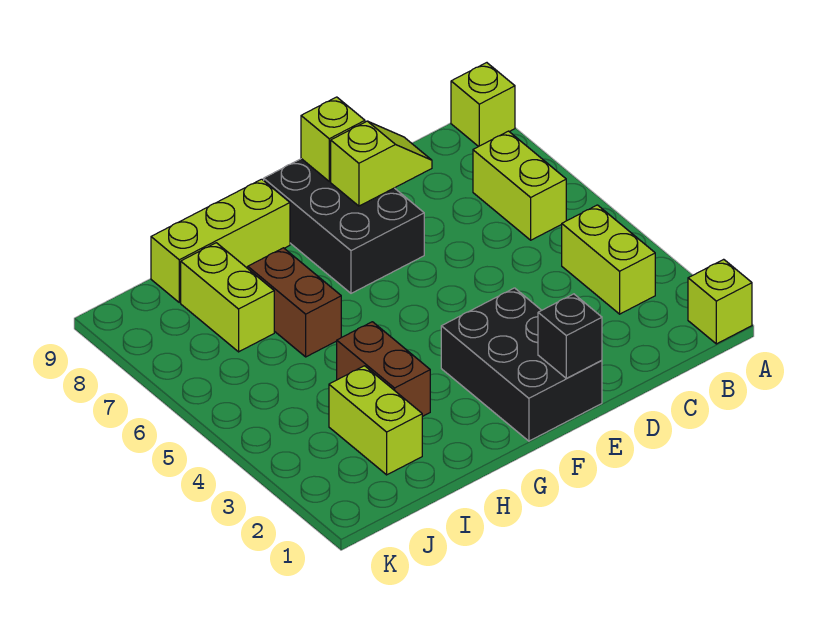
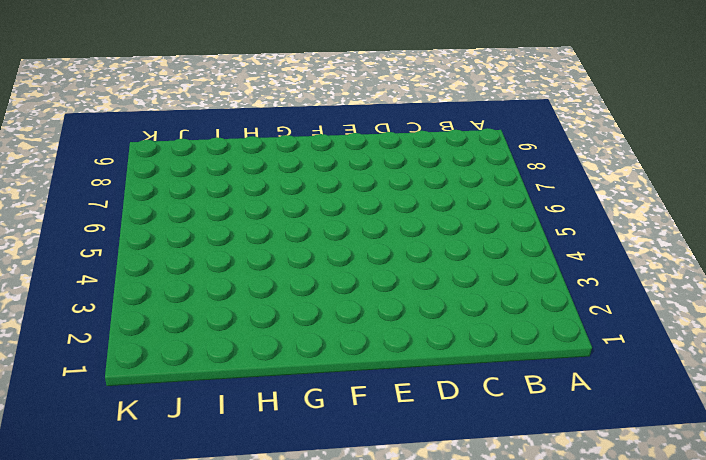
none -> lime 1x1 brick [688,259,752,344]
none -> lime 1x1 brick [451,63,515,147]
none -> lime 1x2 brick [562,205,655,314]

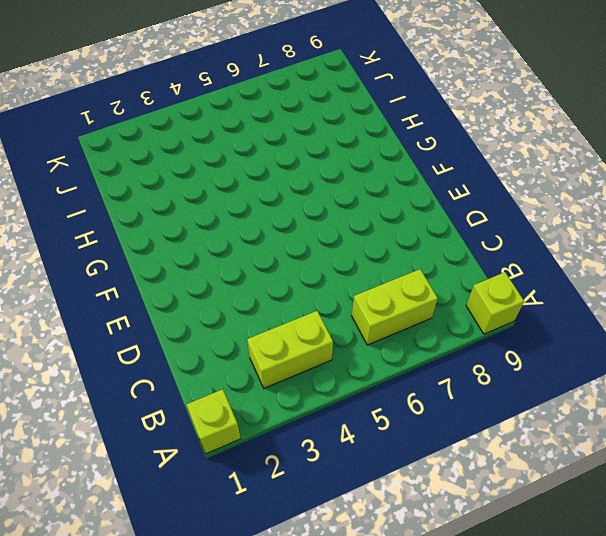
none -> black 2x3 brick [441,288,602,441]
none -> black 2x3 brick [264,159,424,293]
none -> lime 1x3 brick [151,179,290,302]

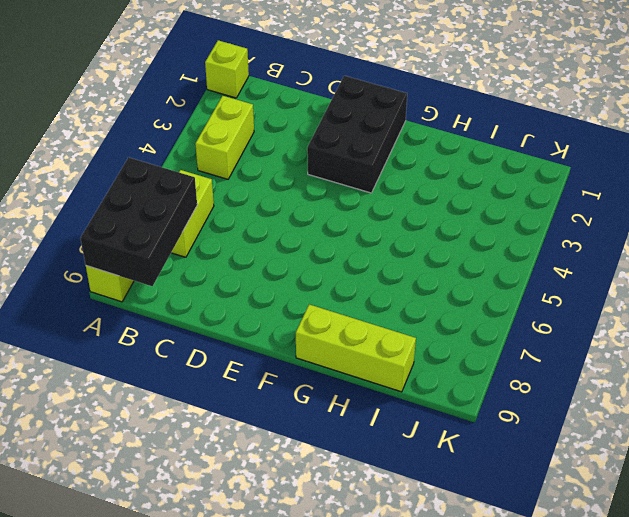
black 2x3 brick [81,157,197,286] -> black 2x3 brick moved to [264,159,424,293]
none -> brown 1x2 brick [337,322,430,417]
none -> brown 1x2 brick [248,248,341,357]
none -> lime 1x2 brick [329,366,422,475]

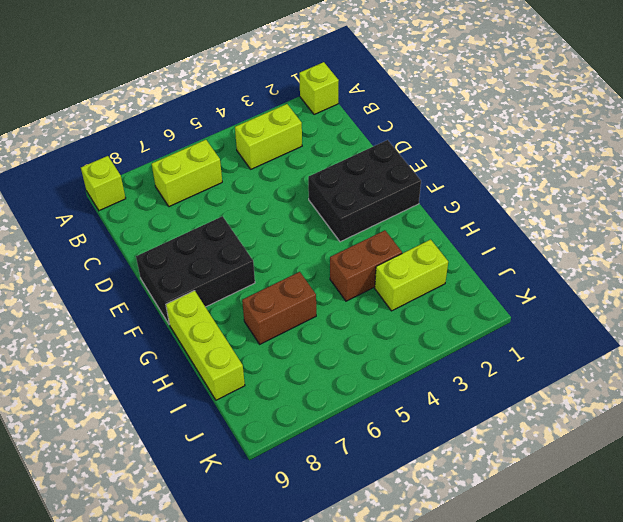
none -> lime 1x2 brick [181,243,274,352]
none -> lime 1x2 slope [331,121,432,206]
none -> black 1x1 brick [538,294,602,378]

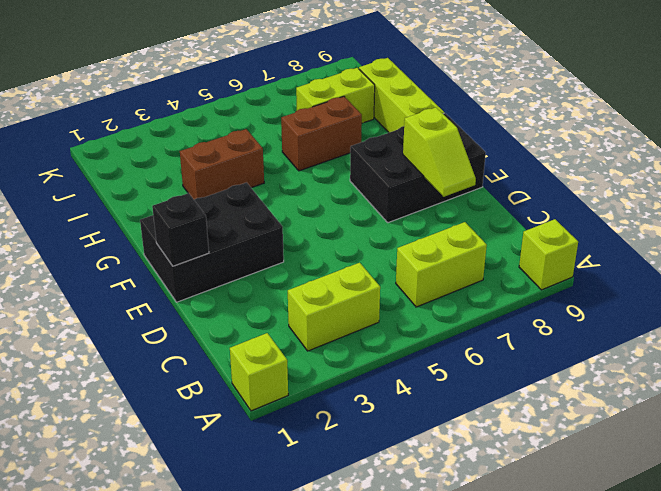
none -> lime 1x2 brick [329,366,422,475]
none -> lime 1x1 brick [301,97,365,181]

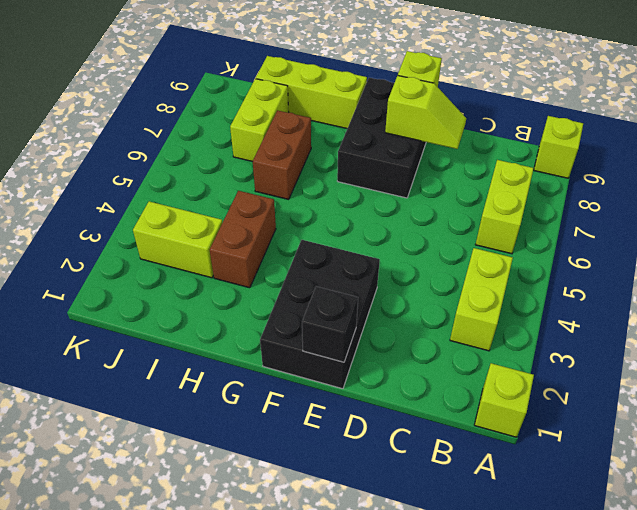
lime 1x2 brick [133,201,222,278] -> lime 1x2 brick turned to [329,366,422,475]

